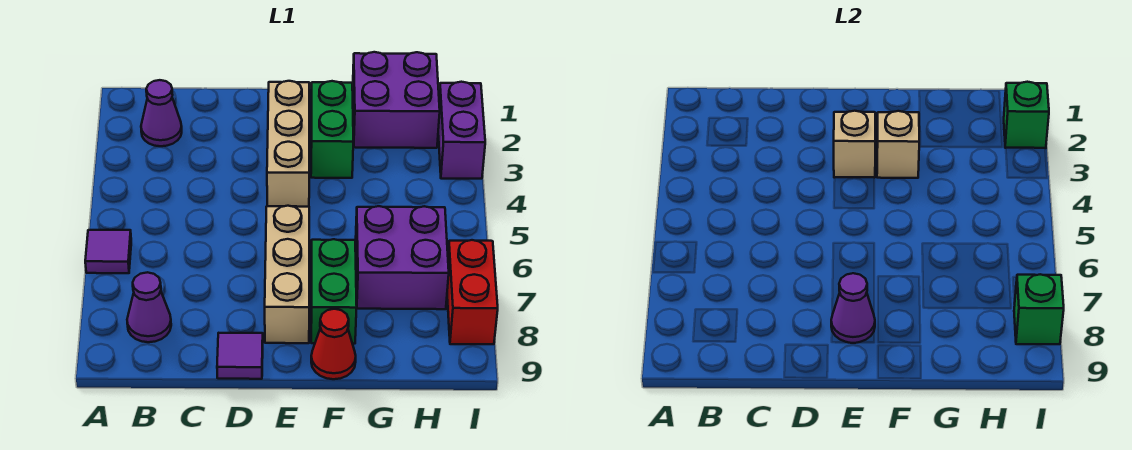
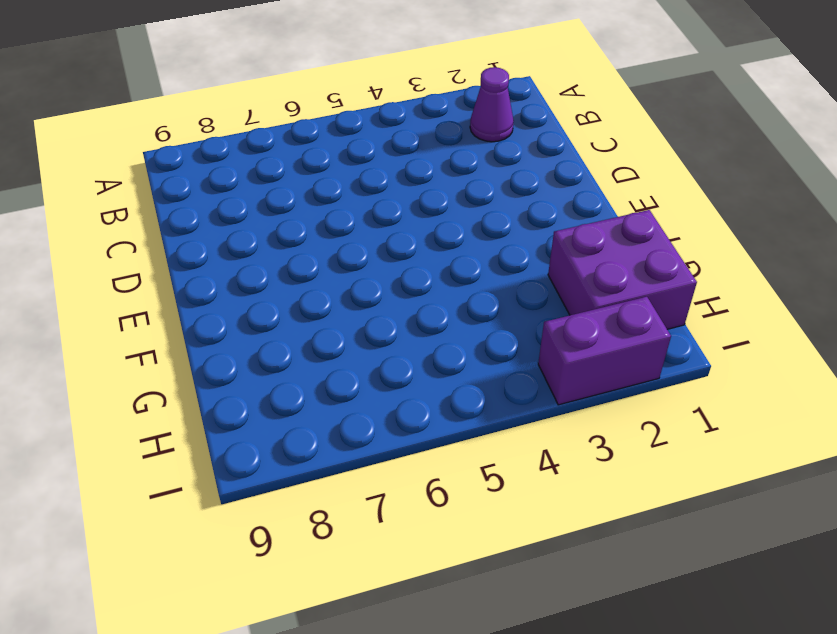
none -> purple 1x1 tile [85,230,131,273]
none -> purple 1x1 cone [127,272,171,342]
none -> purple 1x1 tile [217,333,263,379]

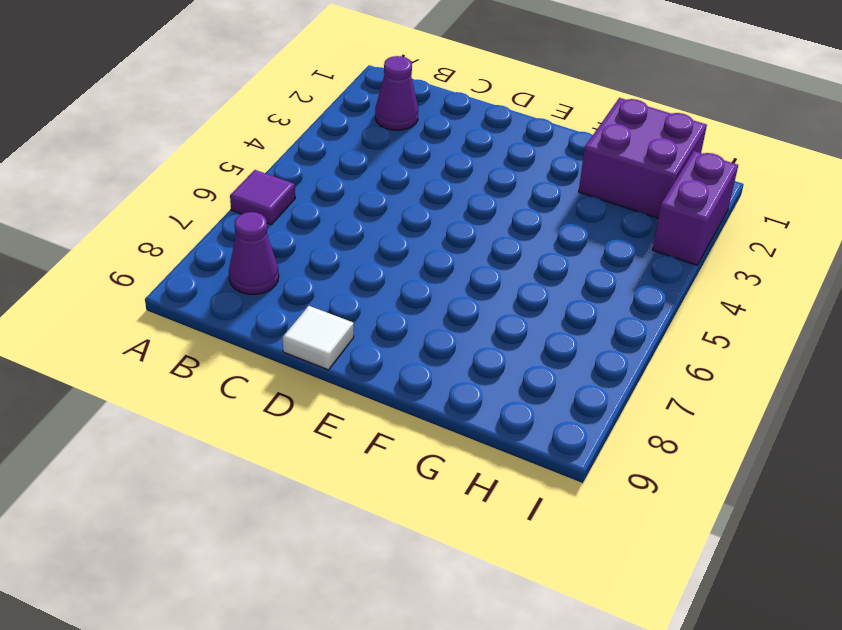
white 1x1 tile [283,306,354,370] -> purple 1x1 tile [217,333,263,379]
none -> tan 1x3 brick [267,81,309,207]
none -> tan 1x3 brick [265,206,309,343]
none -> green 1x2 brick [311,81,353,178]

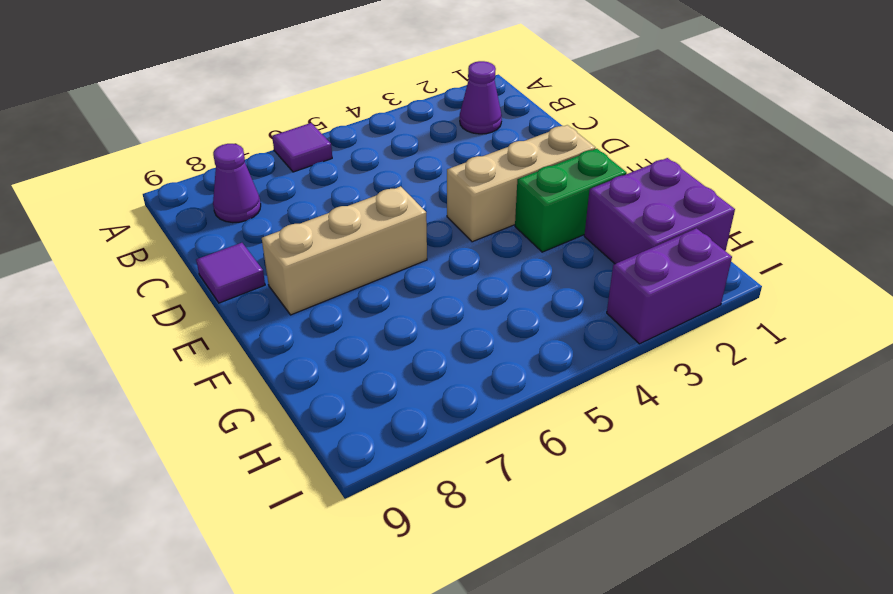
none -> green 1x2 brick [311,239,357,344]
none -> red 1x1 cone [311,309,356,379]
none -> purple 2x2 brick [356,206,449,309]

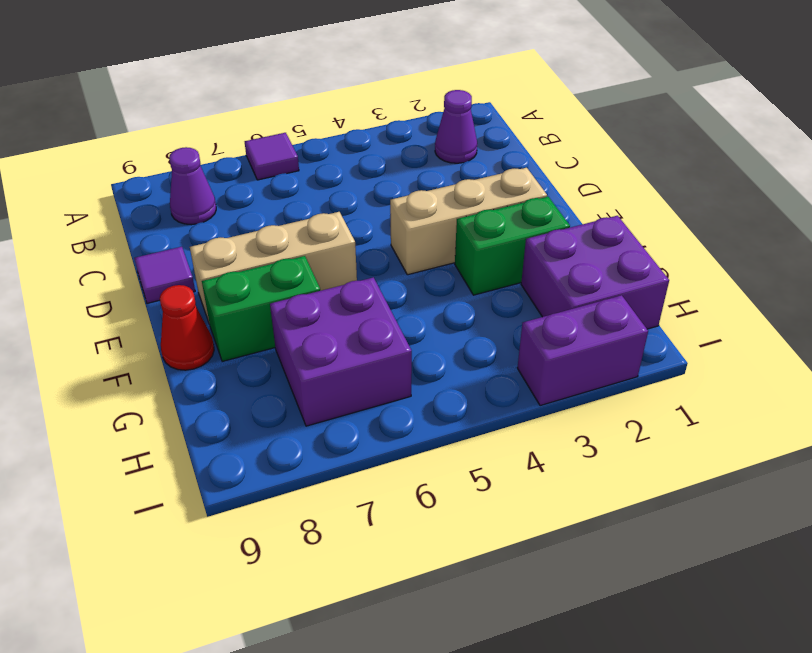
none -> red 1x2 brick [447,240,498,344]
none -> tan 1x1 brick [834,111,875,178]
none -> purple 1x1 cone [831,273,875,343]

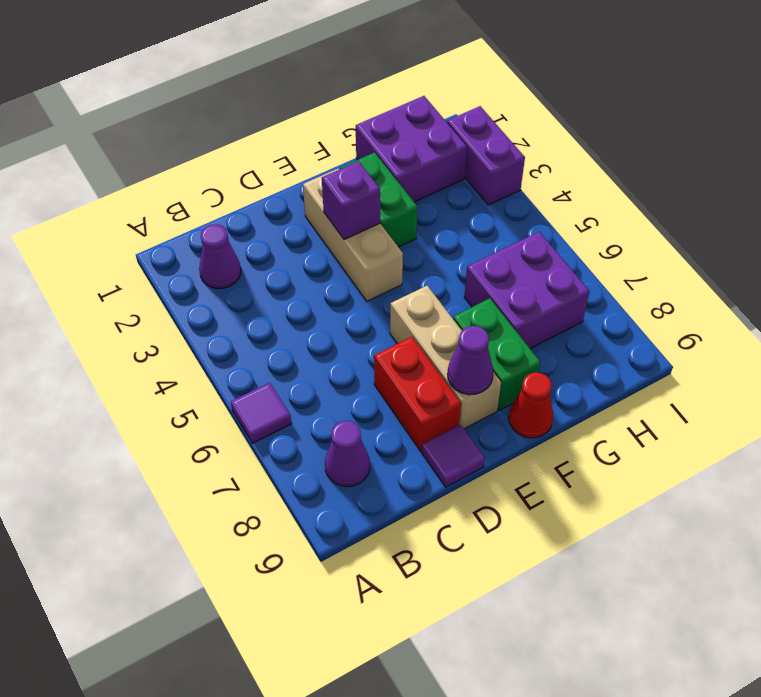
red 1x2 brick [374,337,461,451] -> red 1x2 brick moved to [447,240,498,344]
purple 1x1 brick [322,161,380,240] -> tan 1x1 brick [834,111,875,178]
none -> tan 1x1 brick [877,111,919,178]
none -> green 1x1 brick [1004,82,1049,148]
none -> green 1x1 brick [1014,274,1064,344]

